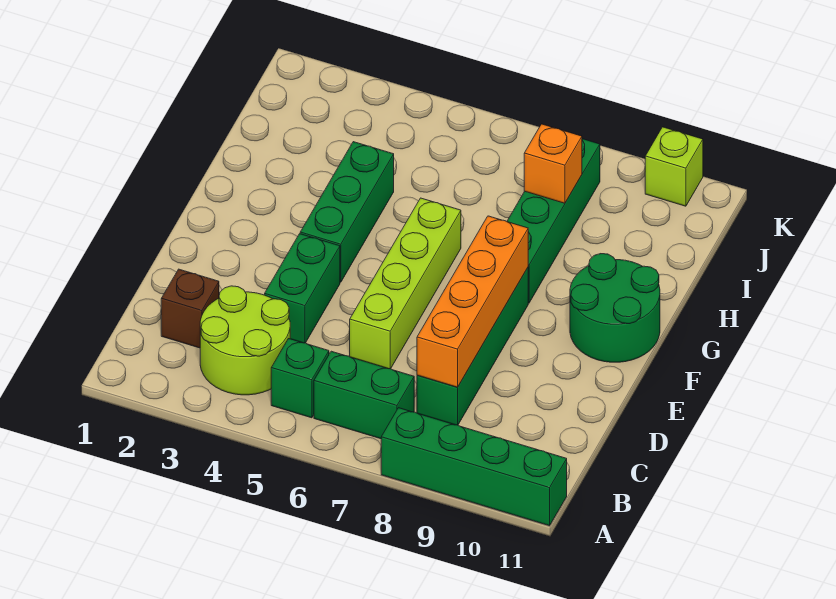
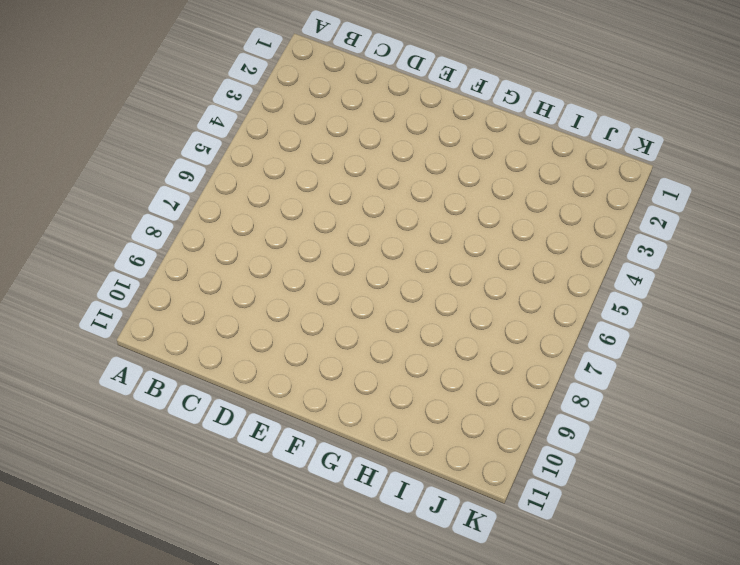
none -> green 1x4 brick [381,408,567,526]
none -> lime 2x2 round brick [200,286,290,395]
none -> green 1x1 brick [271,339,329,418]

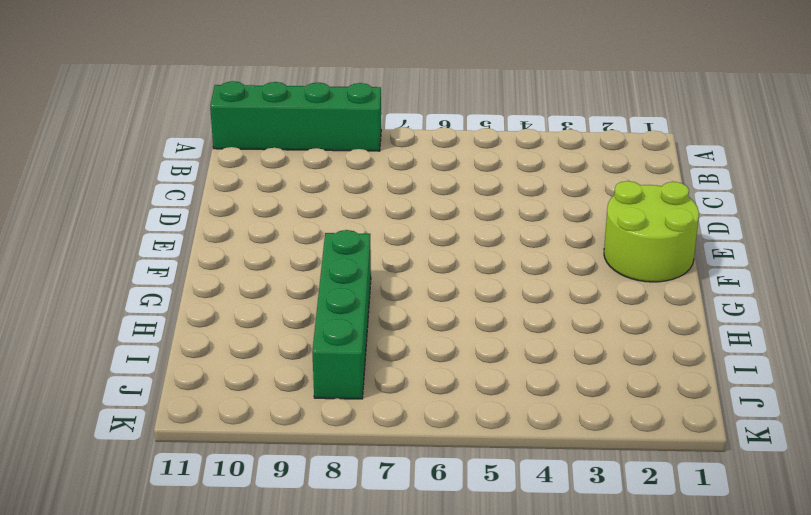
lime 2x2 round brick [604,181,699,282] -> lime 2x2 round brick moved to [200,286,290,395]
none -> green 1x1 brick [271,339,329,418]
none -> green 1x2 brick [314,351,414,439]
none -> brown 1x1 brick [161,269,219,348]

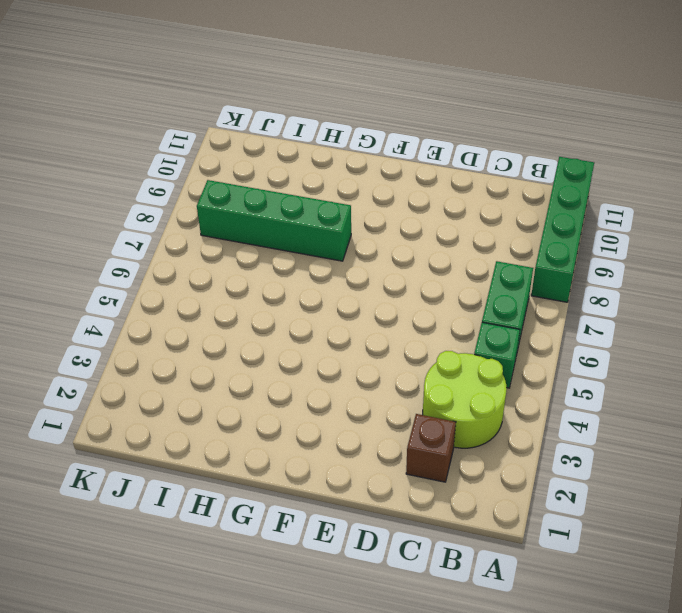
none -> green 1x4 brick [417,268,528,425]
none -> green 1x2 brick [265,234,340,343]
none -> lime 1x4 brick [350,198,461,369]

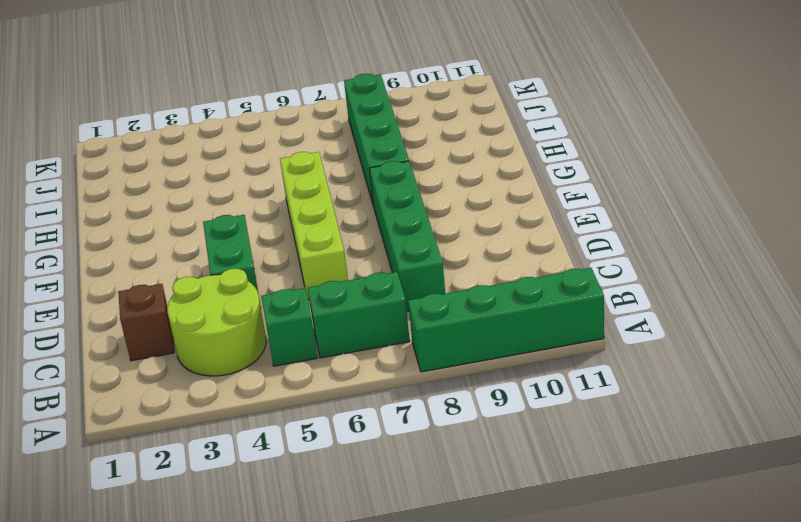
none -> green 1x3 brick [300,142,394,282]
none -> green 2x2 round brick [570,254,660,362]
none -> lime 1x1 brick [645,127,703,206]

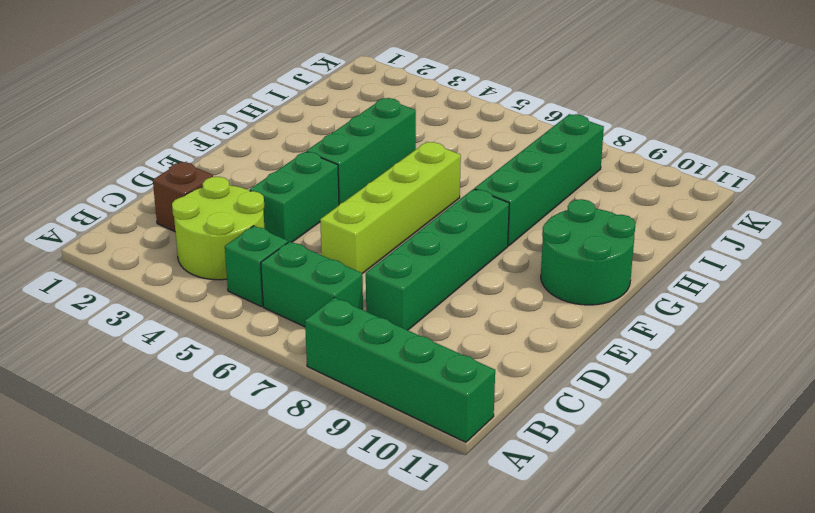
none -> lime 1x1 brick [645,127,703,206]
none -> orange 1x4 brick [417,216,528,387]
none -> orange 1x1 brick [524,124,582,203]

